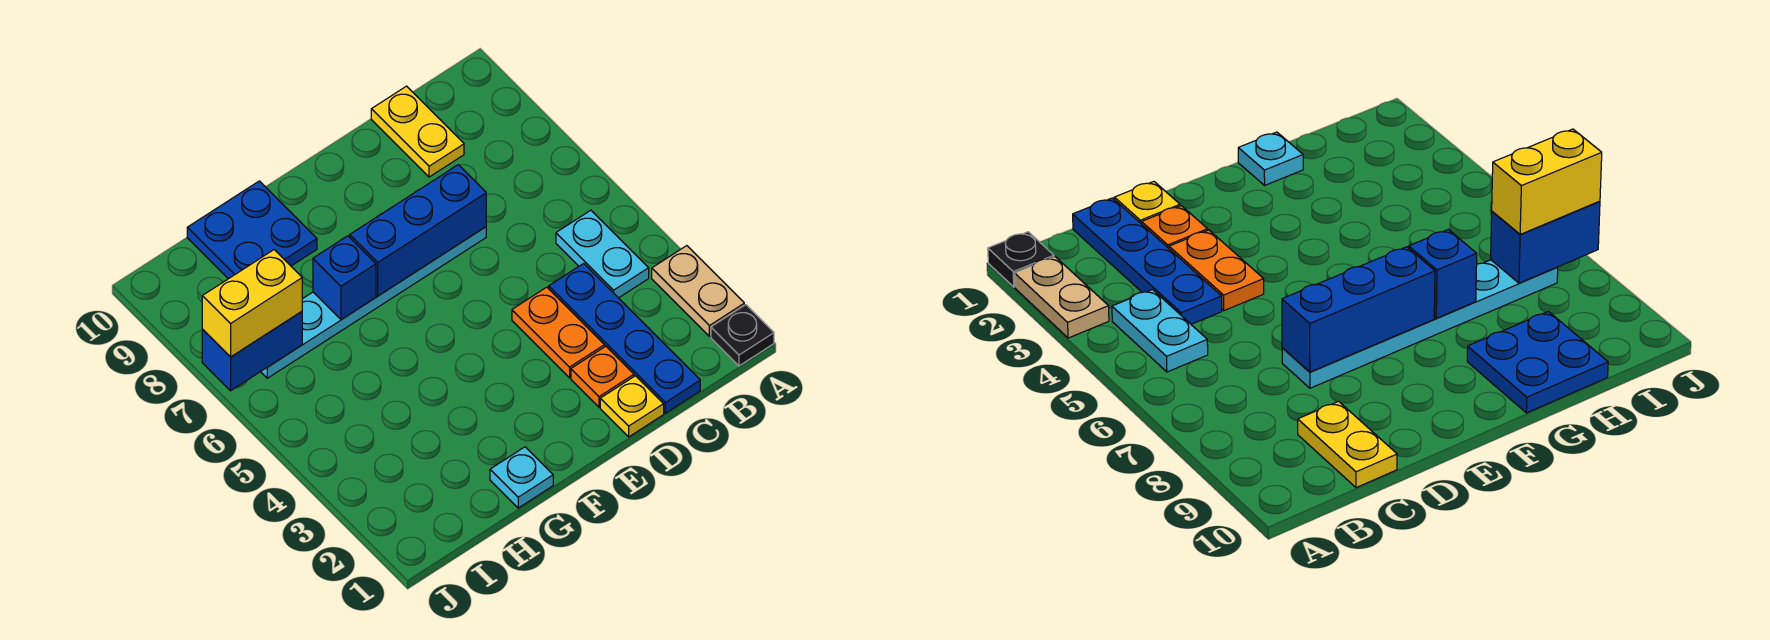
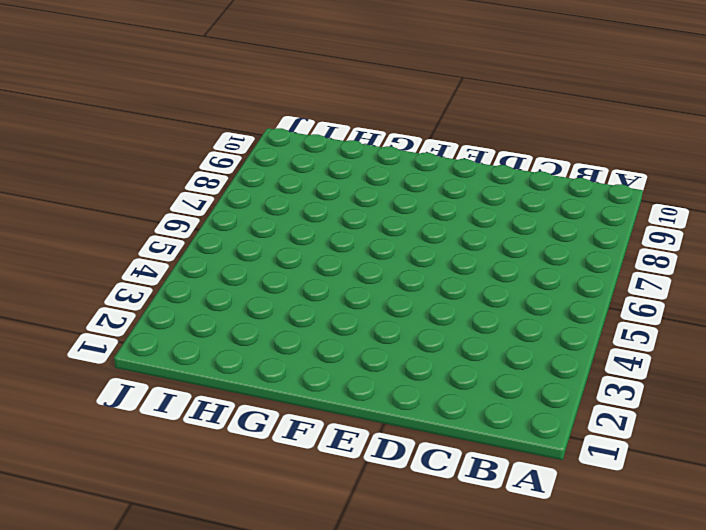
none -> black 1x1 plate [711,305,774,366]
none -> tan 1x2 plate [652,246,744,336]
none -> cyan 1x2 plate [556,210,649,298]

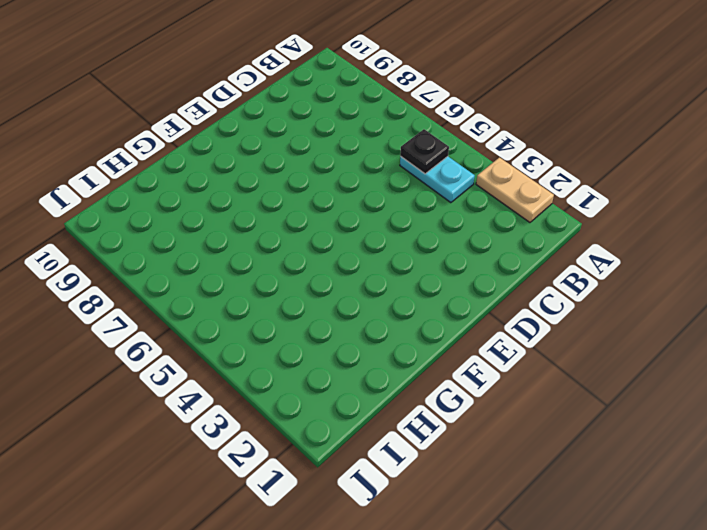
black 1x1 plate [400,129,449,174] -> black 1x1 plate moved to [711,305,774,366]
none -> blue 1x4 plate [549,263,700,413]
none -> yellow 1x2 plate [371,86,464,177]
none -> yellow 1x1 plate [600,376,664,437]

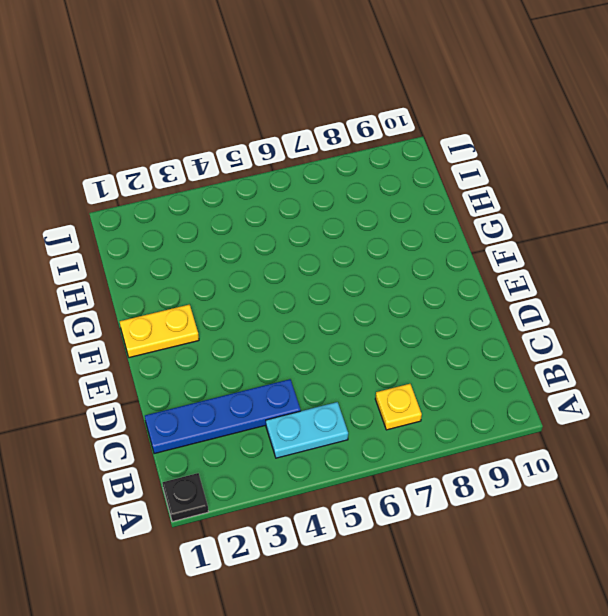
yellow 1x1 plate [375,384,422,430] -> yellow 1x1 plate moved to [600,376,664,437]
yellow 1x2 plate [120,305,199,358] -> yellow 1x2 plate moved to [371,86,464,177]
none -> tan 1x2 plate [652,246,744,336]
none -> orange 1x1 plate [571,346,634,407]
none -> orange 1x2 plate [512,287,605,378]

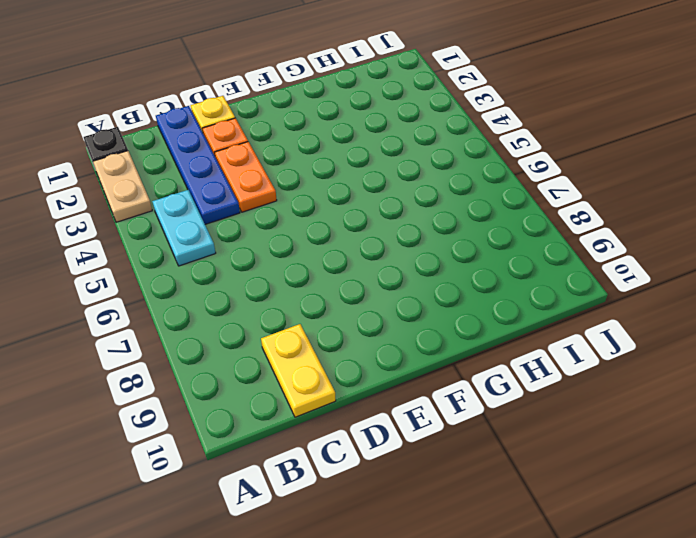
none -> cyan 1x6 plate [261,227,486,378]
none -> cyan 1x1 plate [490,447,553,508]
none -> blue 2x2 plate [187,181,317,279]

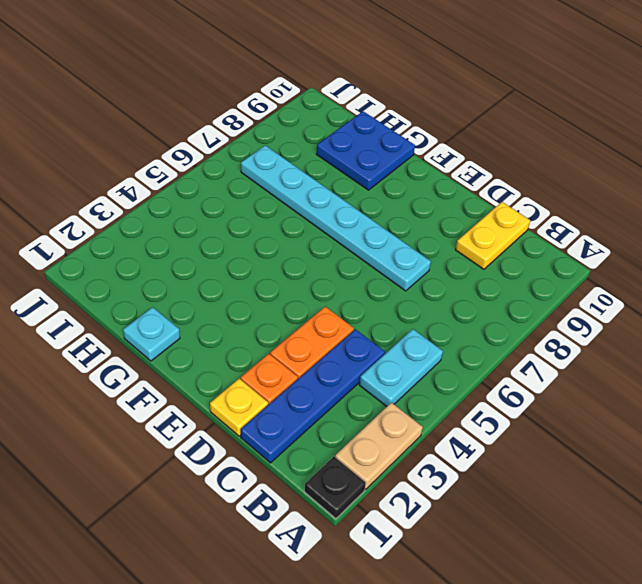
none -> blue 1x3 brick [350,165,486,296]
none -> blue 1x1 brick [313,236,376,319]
none -> blue 1x2 brick [202,312,302,391]

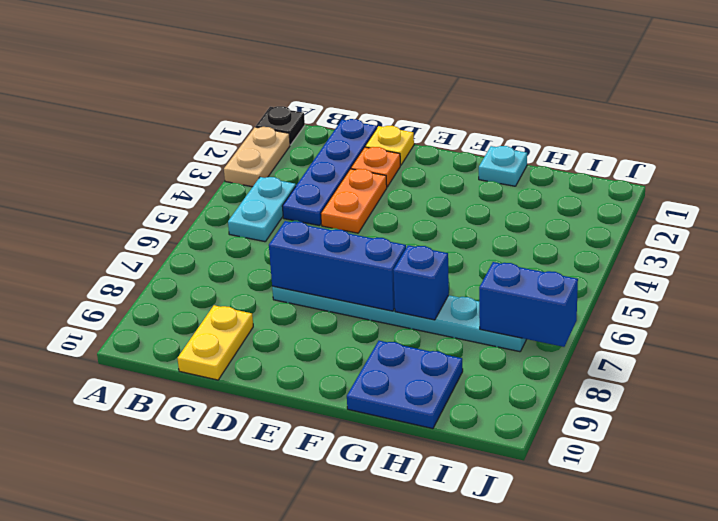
none -> yellow 1x2 brick [202,250,302,357]

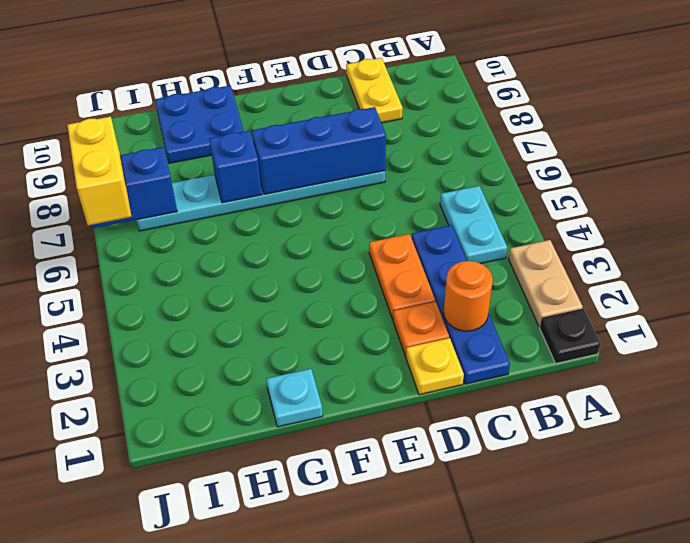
orange 1x1 round brick [444,261,493,331] -> none
yellow 1x2 brick [67,117,132,225] -> yellow 1x2 brick turned to [202,250,302,357]

